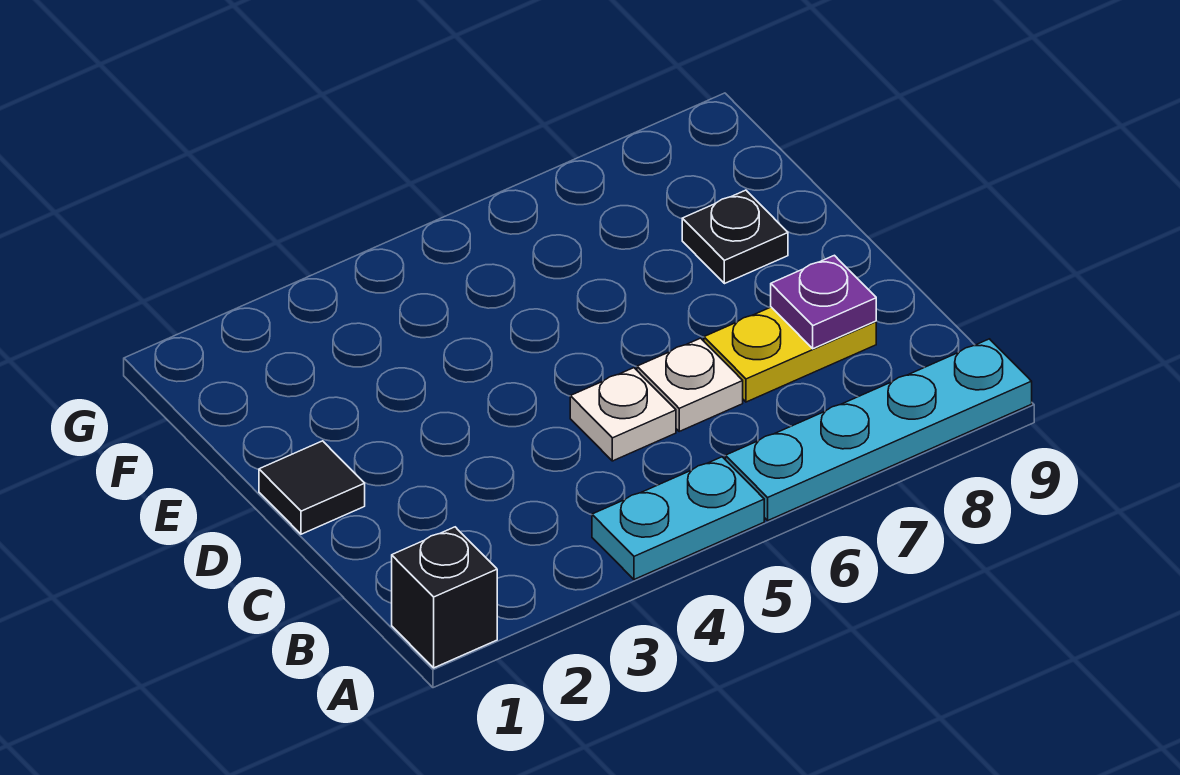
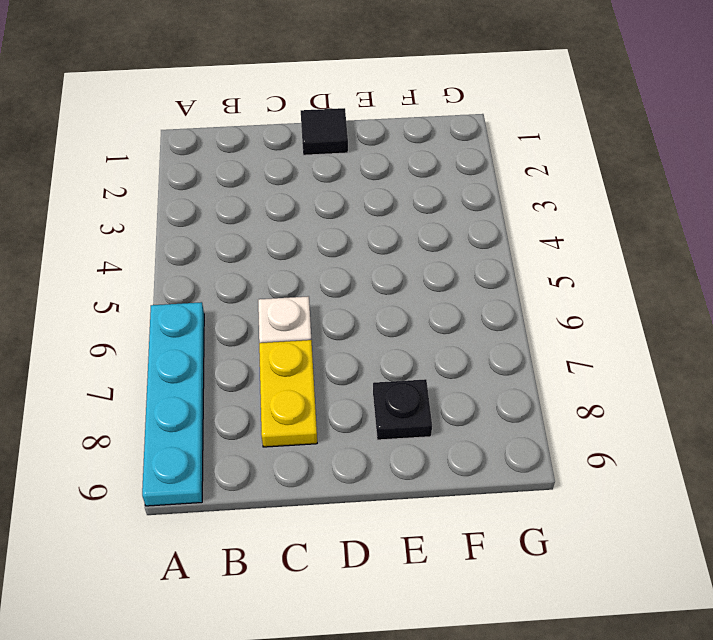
none -> black 1x1 brick [392,527,497,668]
none -> cyan 1x2 plate [592,457,764,580]

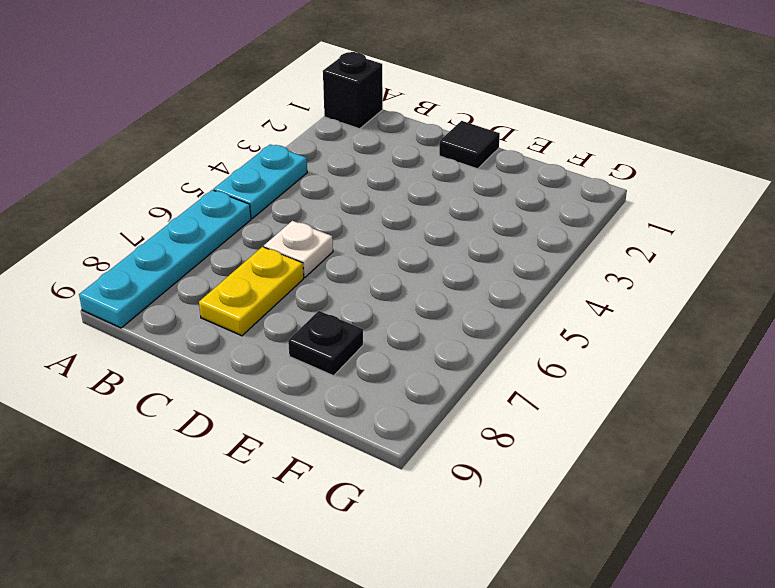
none -> white 1x1 plate [570,368,676,461]
none -> purple 1x1 plate [771,255,876,349]

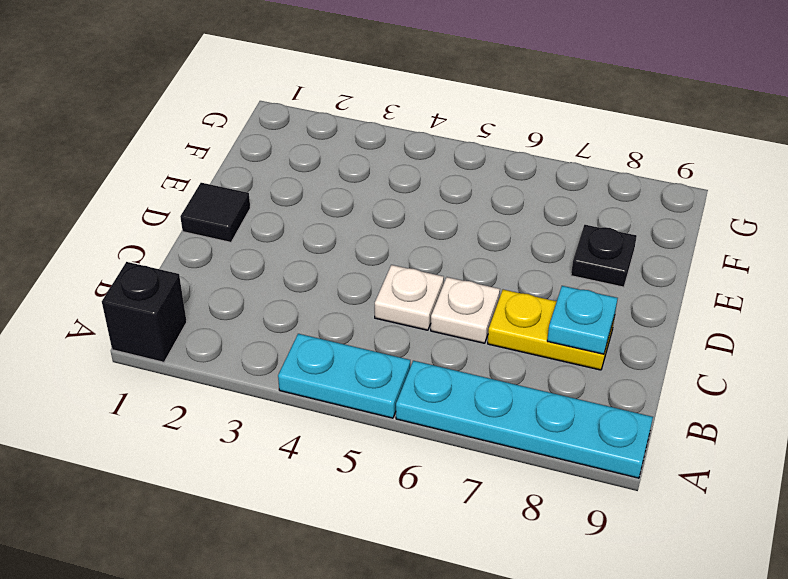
cyan 1x1 plate [547,286,618,354] -> purple 1x1 plate [771,255,876,349]

